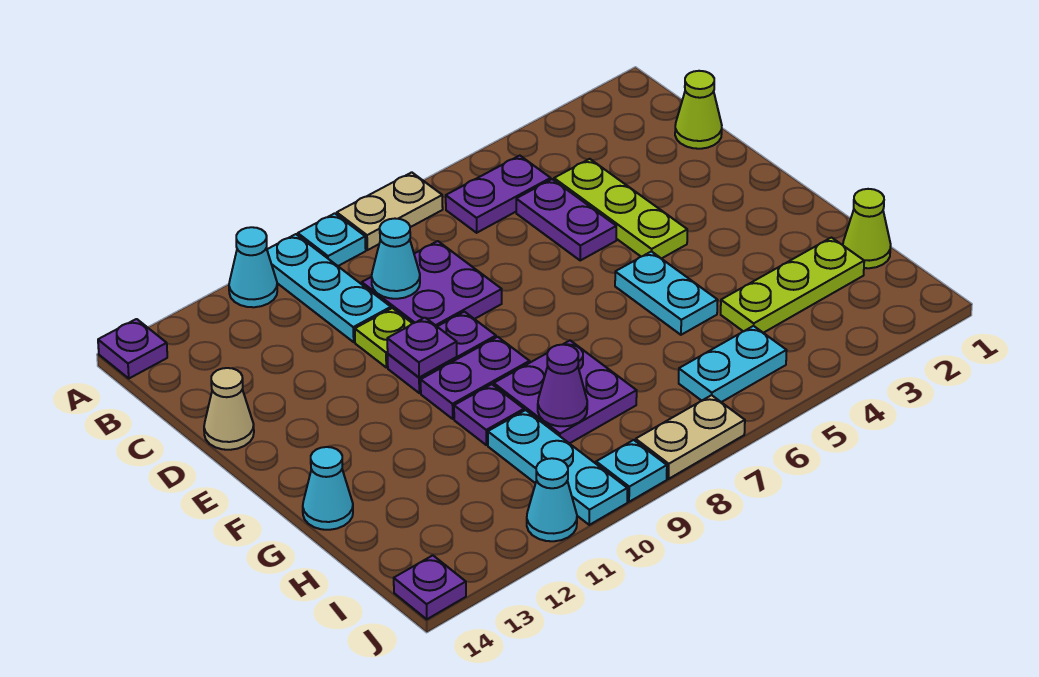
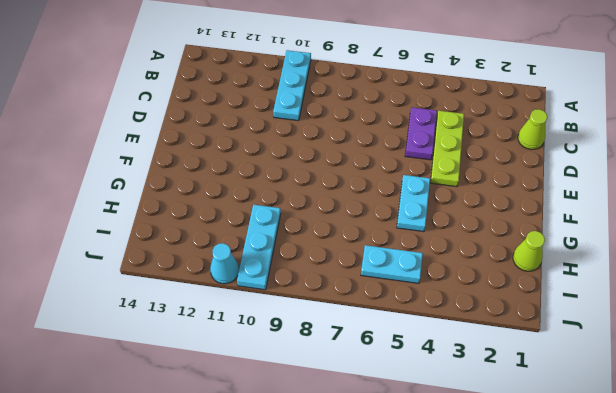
none -> tan 1x2 plate [337,172,443,250]
none -> cyan 1x1 plate [298,213,366,266]
none -> cyan 1x1 cone [229,227,277,307]

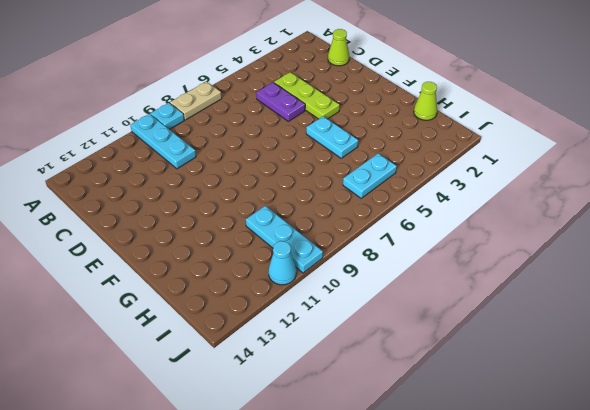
none -> cyan 1x1 cone [229,227,277,307]
none -> purple 1x1 plate [98,319,167,378]
none -> purple 1x2 plate [446,156,551,233]

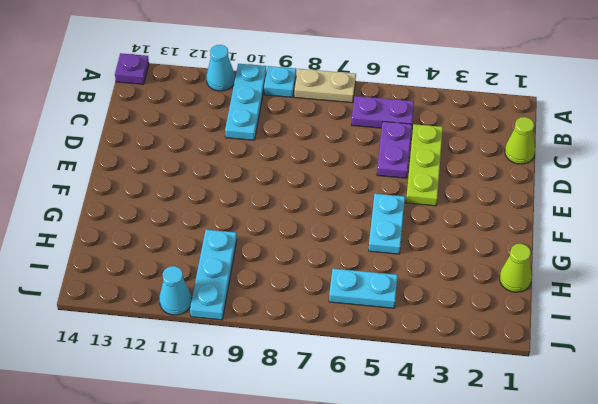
none -> purple 2x2 plate [362,241,502,326]
none -> lime 1x1 plate [355,308,412,367]
none -> tan 1x1 cone [204,368,254,450]

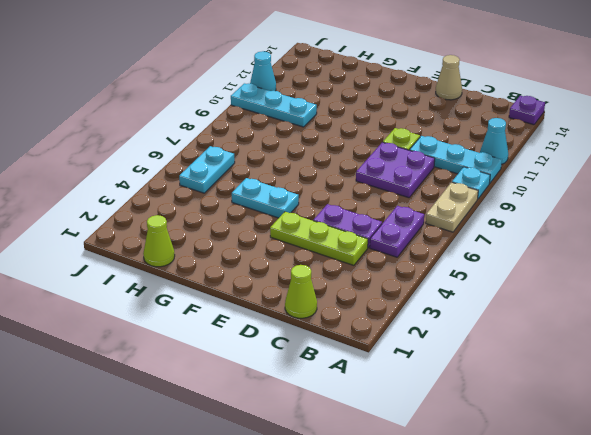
none -> purple 1x2 plate [388,312,496,393]
none -> purple 1x2 plate [421,337,530,419]
none -> purple 2x2 plate [494,340,637,444]

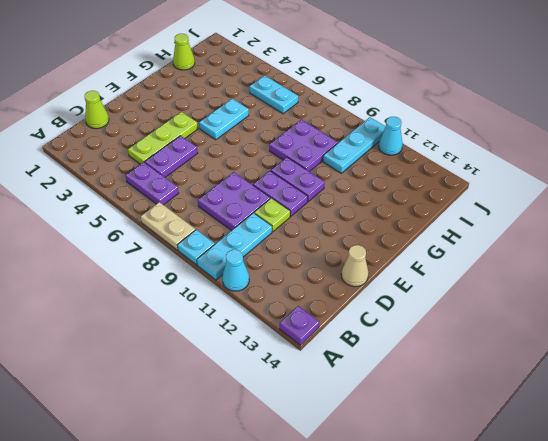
none -> purple 1x1 plate [454,384,524,445]
none -> cyan 1x1 cone [303,447,353,530]
none -> lime 1x3 plate [721,238,864,333]

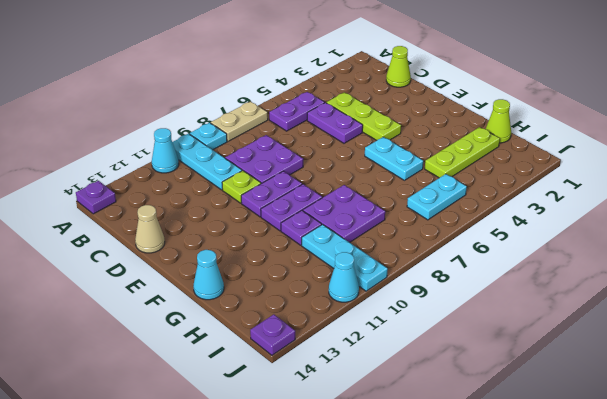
none -> tan 1x2 plate [636,395,745,479]
none -> cyan 1x1 plate [596,440,667,502]
none -> cyan 1x1 cone [372,219,420,299]

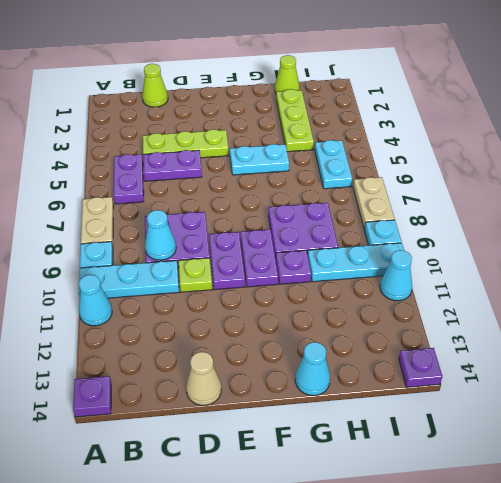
none -> purple 1x1 plate [387,318,457,377]
none -> purple 1x1 cone [538,345,587,426]

